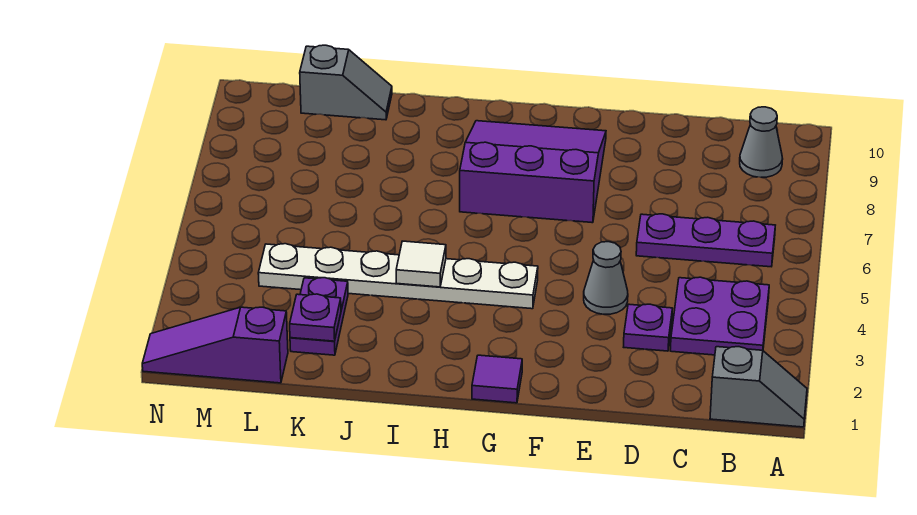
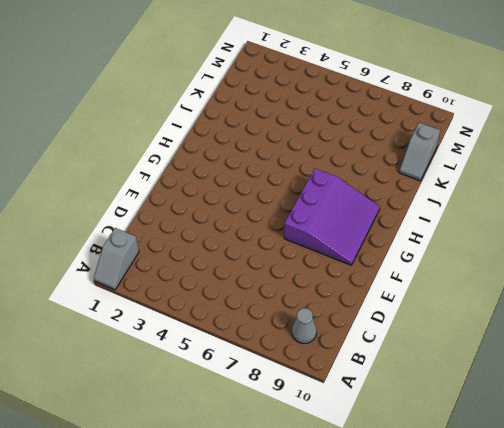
none -> purple 2x2 plate [670,277,769,355]
none -> purple 1x3 plate [636,214,775,267]
none -> purple 1x1 plate [624,304,673,351]

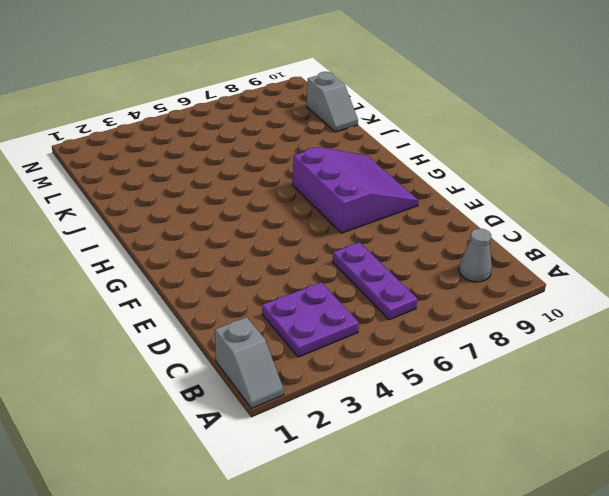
none -> purple 1x1 plate [624,304,673,351]
none -> grey 1x1 cone [584,242,628,314]
none -> purple 1x1 tile [472,355,522,403]

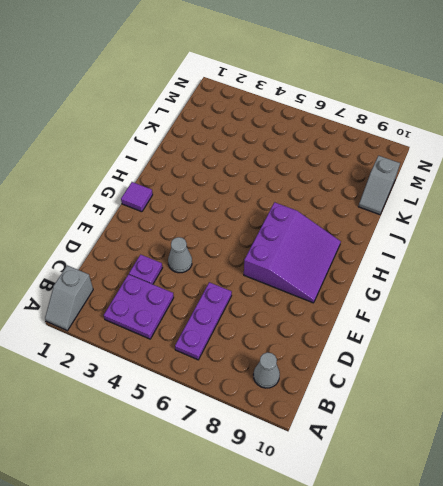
none -> white 1x6 plate [258,244,538,309]
none -> purple 1x2 plate [290,278,348,355]
none -> purple 1x3 slope [142,307,288,383]

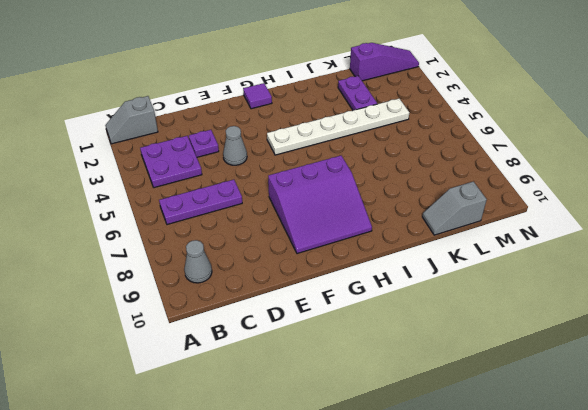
none -> white 1x1 tile [396,241,446,287]
none -> purple 1x1 plate [290,294,341,341]

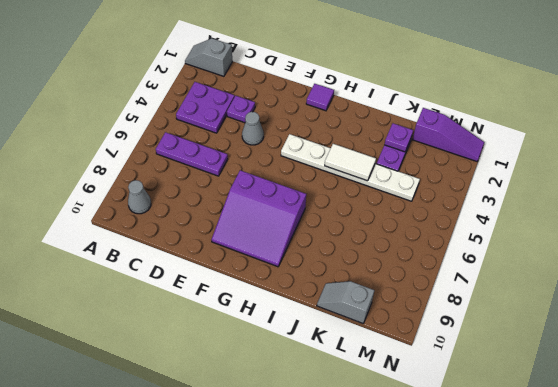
white 1x2 tile [325,144,376,181] -> white 1x1 tile [396,241,446,287]

